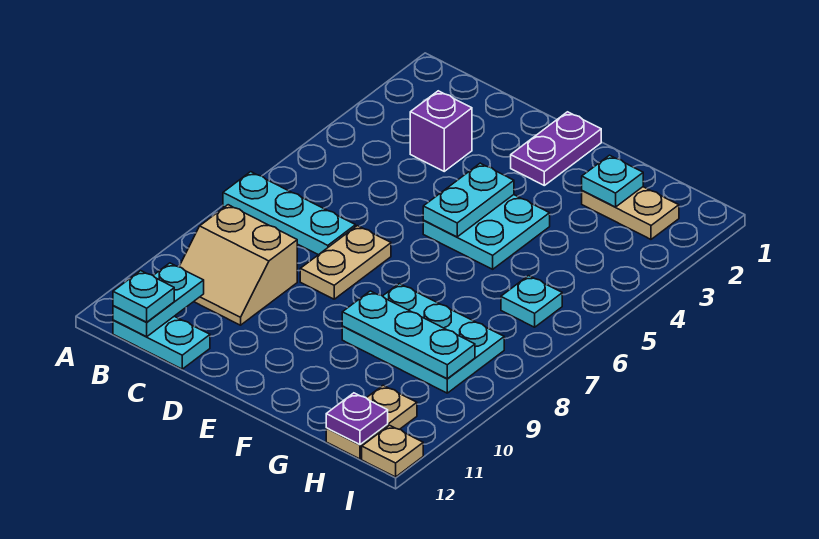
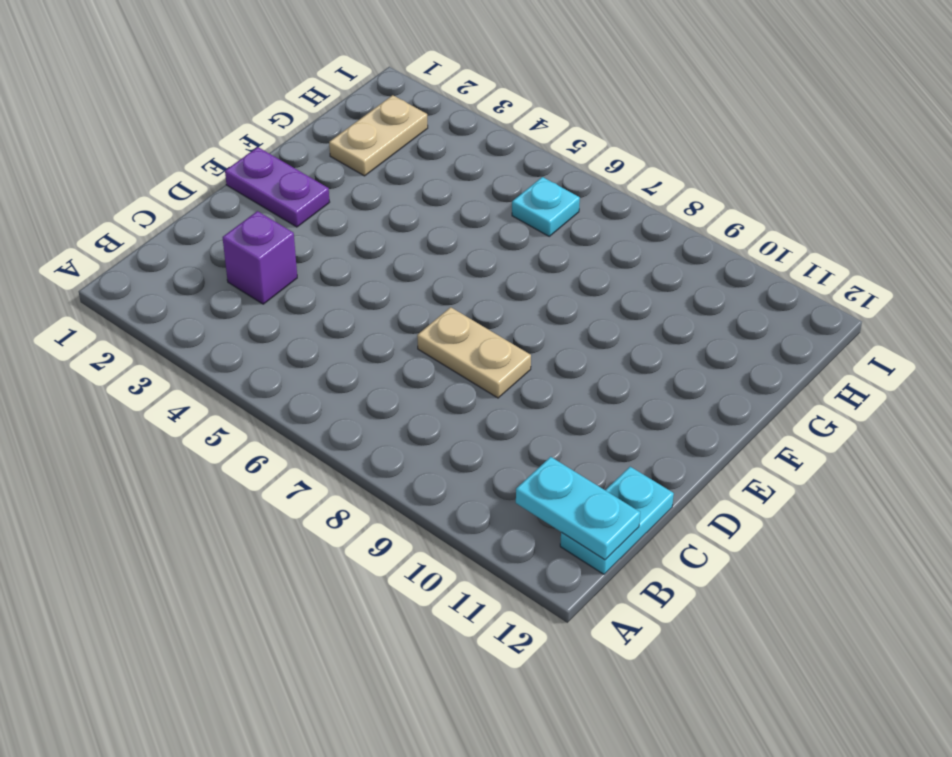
none -> cyan 1x3 plate [223,172,356,255]
none -> tan 2x2 slope [179,205,297,325]
none -> cyan 2x2 plate [423,195,550,269]

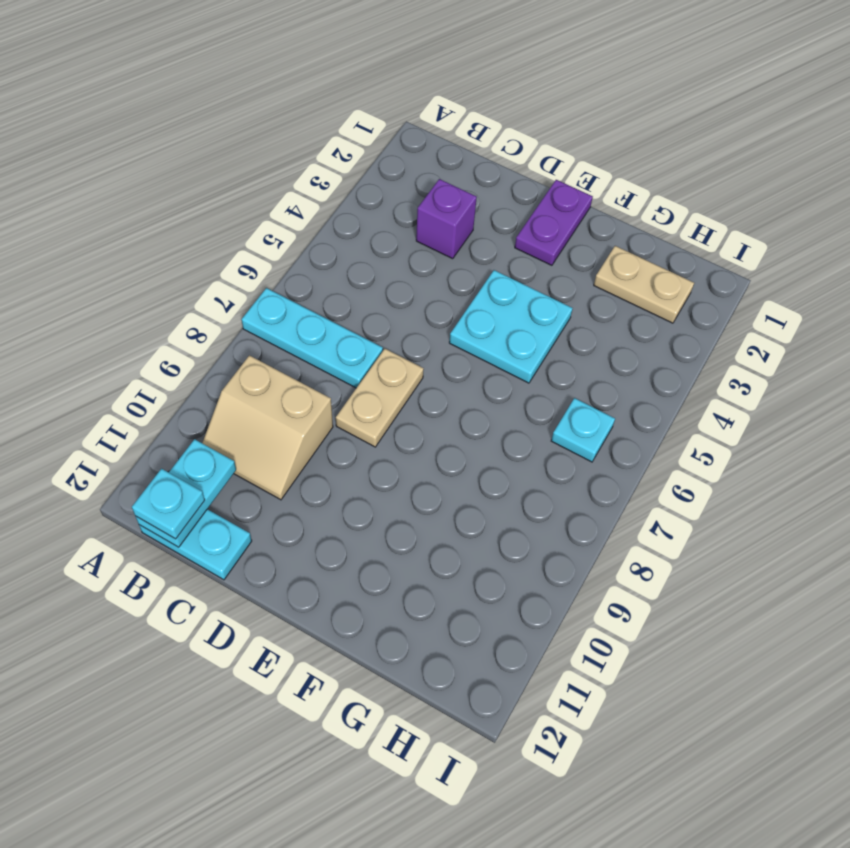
none -> cyan 2x3 plate [342,284,504,393]
none -> tan 1x2 plate [326,385,417,459]
none -> tan 1x1 plate [362,425,423,477]

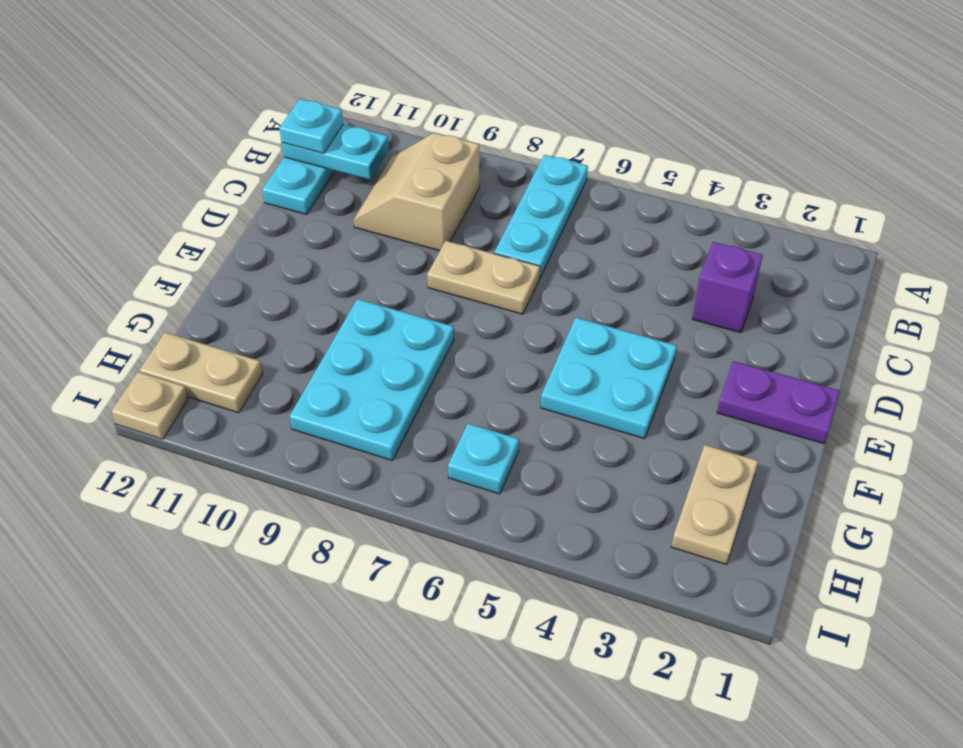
none -> cyan 1x2 plate [423,163,514,237]
none -> cyan 1x3 plate [342,291,475,379]
none -> cyan 1x1 plate [582,155,643,207]

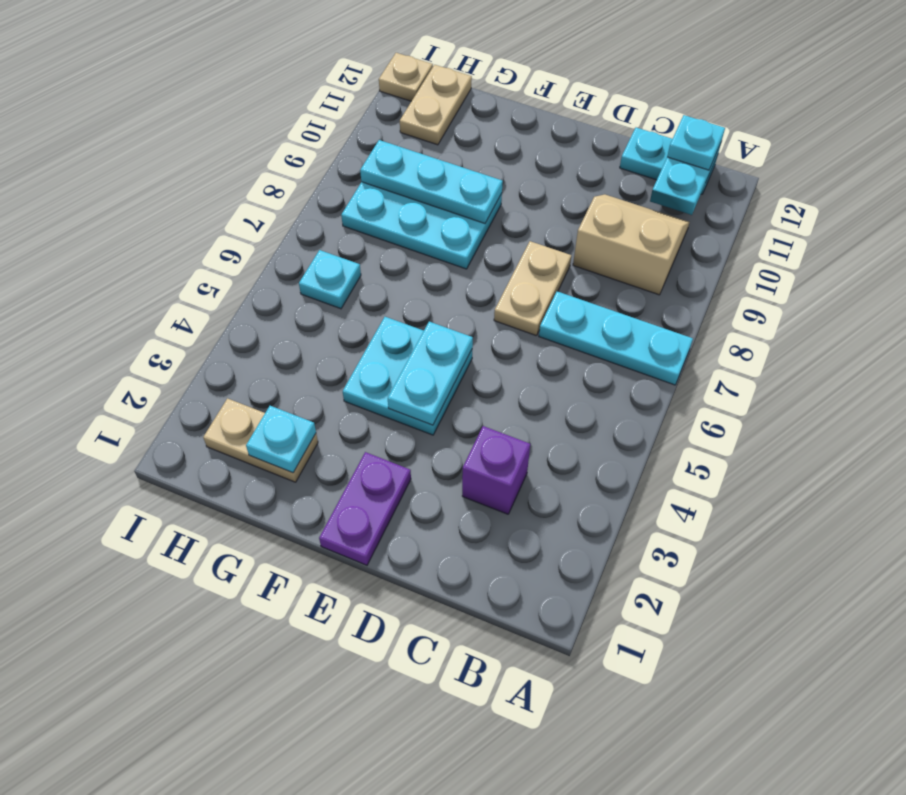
none -> purple 1x1 plate [326,393,388,445]

